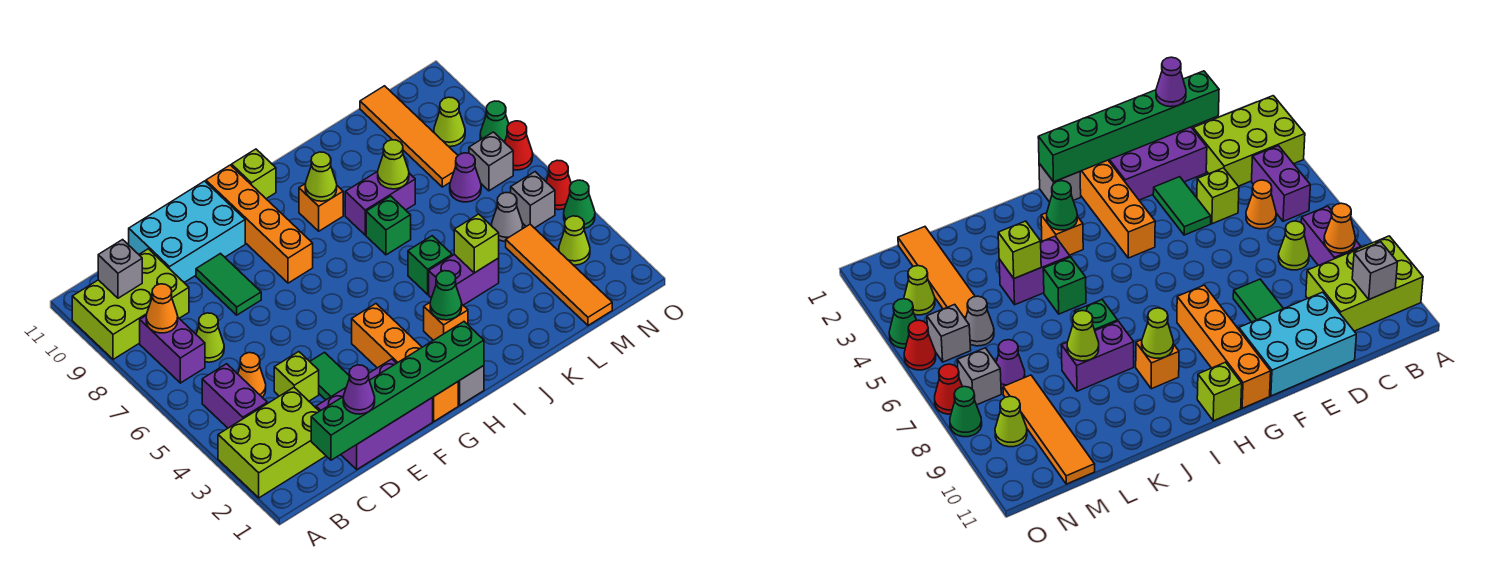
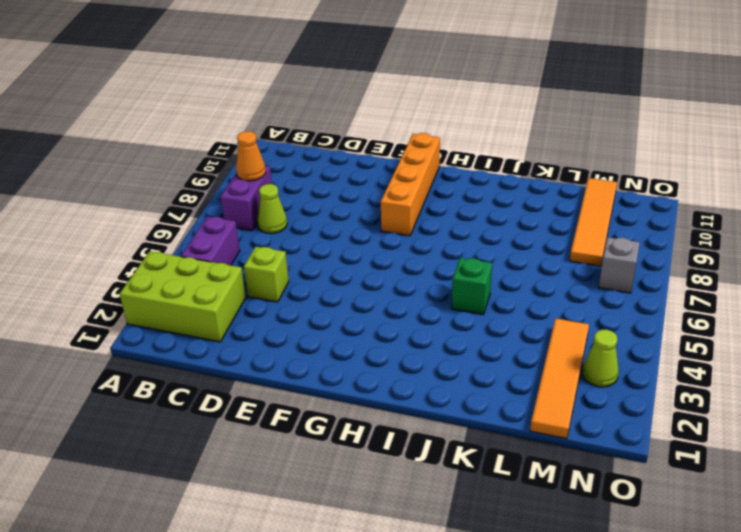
none -> lime 2x3 brick [72,249,189,359]
none -> orange 1x1 cone [238,353,266,397]
none -> purple 2x3 brick [316,359,433,469]
none -> cyan 2x3 brick [129,181,245,282]

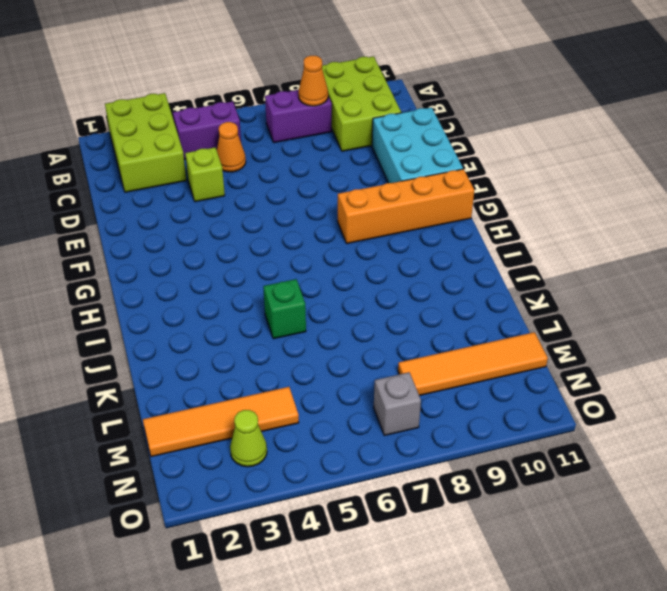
none -> lime 1x1 cone [196,313,224,362]
none -> purple 2x3 brick [316,359,433,469]
none -> green 1x2 tile [310,352,349,400]
none -> green 1x2 tile [196,254,261,315]

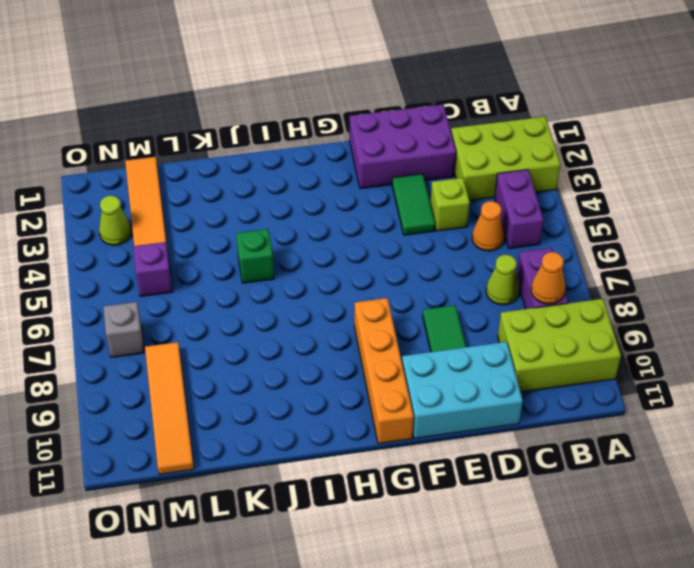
purple 1x1 brick [133,242,173,297] -> grey 1x1 cone [491,193,523,241]
none -> orange 1x4 brick [352,304,458,421]
none -> grey 1x1 brick [458,366,484,405]
none -> lime 1x1 brick [232,149,276,199]
none -> orange 1x1 brick [424,303,468,340]

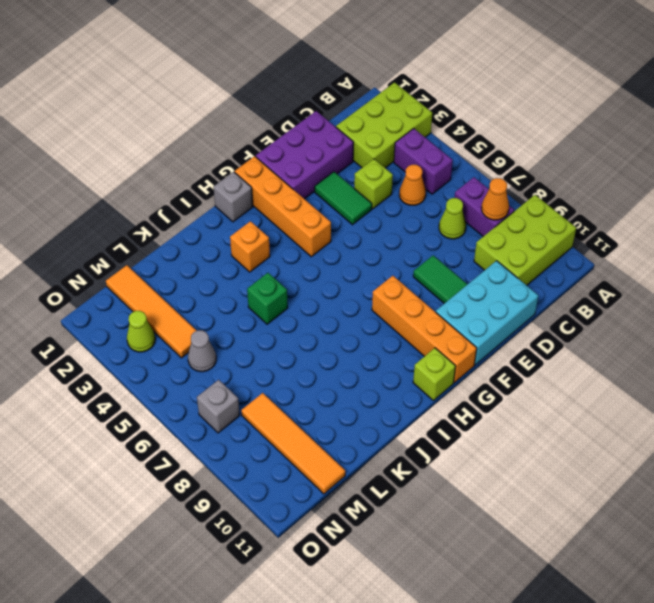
none -> orange 1x1 brick [299,184,343,231]
none -> purple 1x2 brick [429,254,499,305]
none -> green 1x1 brick [366,196,411,255]
none -> purple 1x2 brick [345,171,415,235]

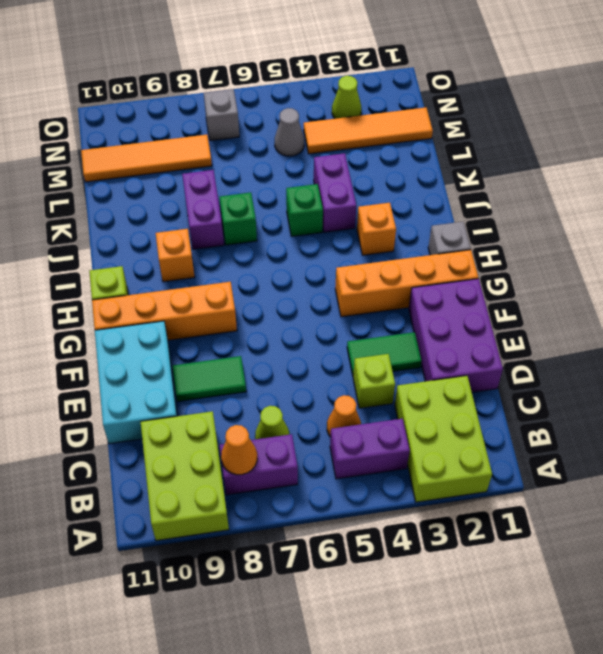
none -> purple 1x1 cone [450,153,481,202]
none -> grey 1x1 brick [511,172,555,228]
none -> lime 1x1 cone [434,97,465,147]
none -> green 1x1 cone [564,180,595,229]

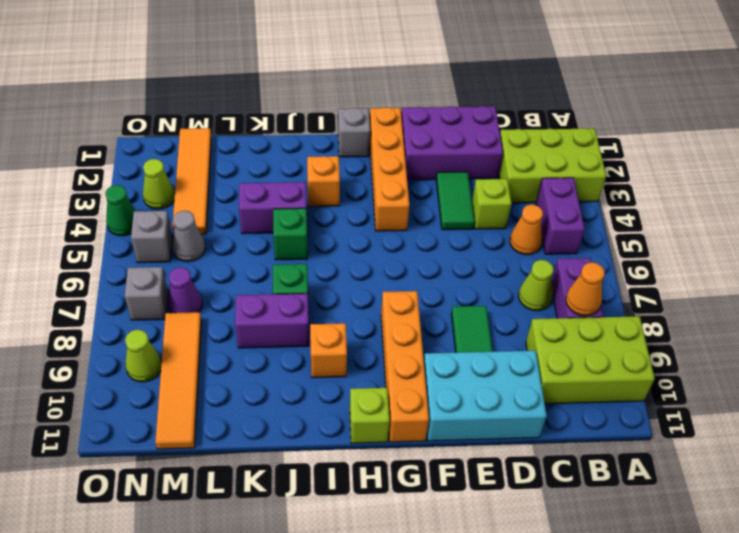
none -> red 1x1 cone [546,160,571,210]
none -> red 1x1 cone [505,121,533,170]
none -> green 1x1 cone [480,101,509,142]
none -> grey 1x1 brick [98,240,142,298]

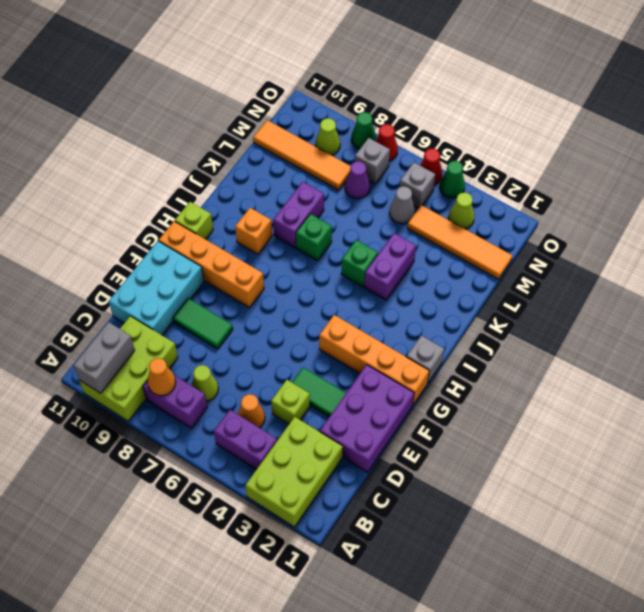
grey 1x2 brick [74,322,135,393] -> grey 1x1 brick [98,240,142,298]
none -> orange 1x1 brick [424,303,468,340]
none -> green 1x6 brick [311,322,484,460]
none -> green 1x1 cone [430,271,462,320]
none -> lime 1x1 cone [305,152,337,201]

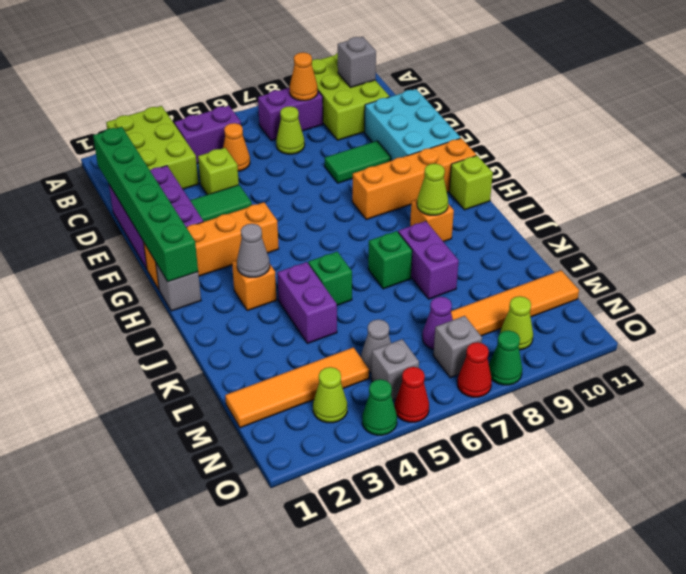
grey 1x1 cone [237,224,270,277] -> green 1x1 cone [430,271,462,320]
none -> lime 1x1 brick [454,214,499,273]
none -> lime 1x1 cone [378,140,409,189]
none -> purple 1x1 cone [343,365,375,414]

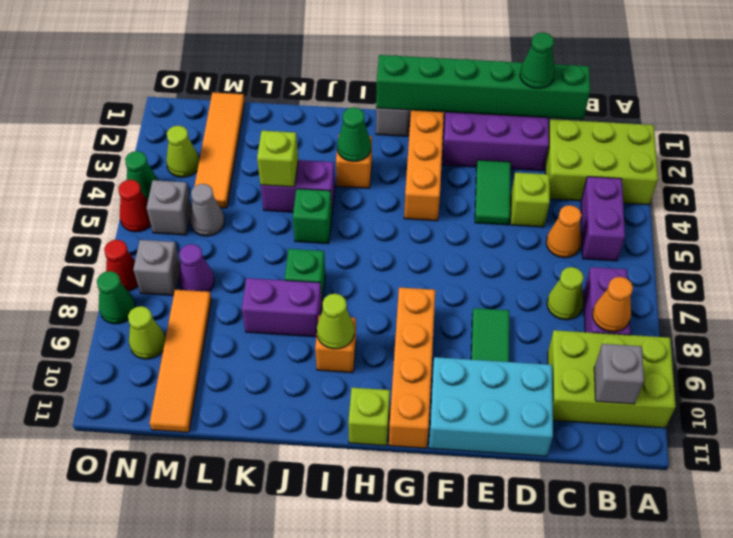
green 1x1 cone [520,32,555,88] -> purple 1x1 cone [343,365,375,414]
none -> lime 1x1 cone [378,140,409,189]

